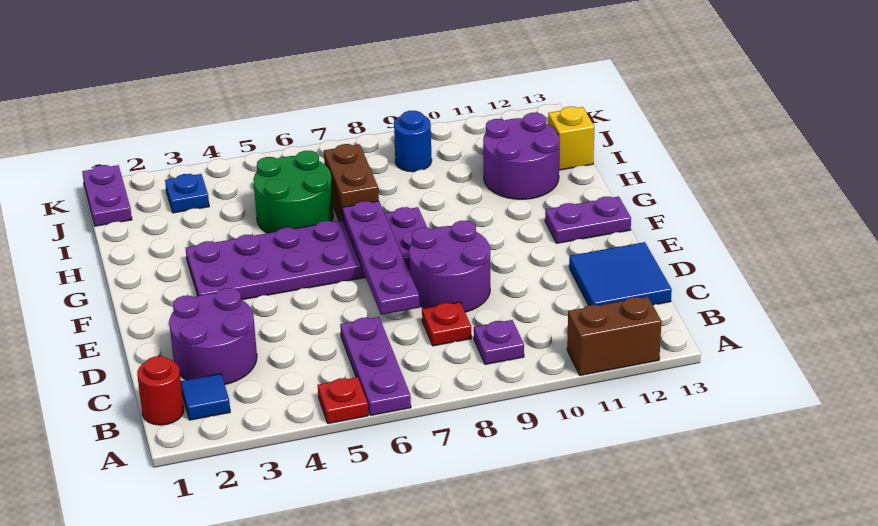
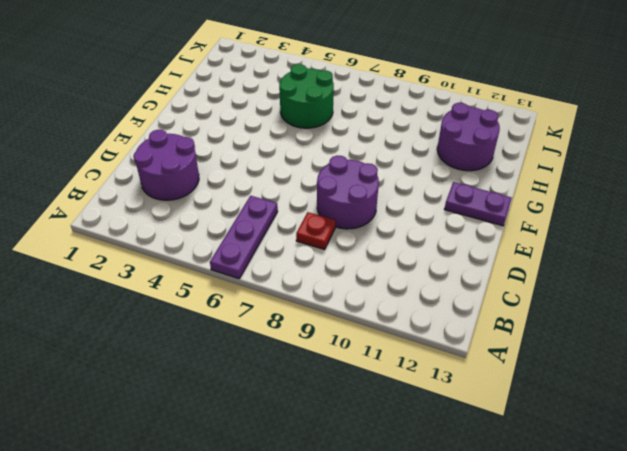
none -> red 1x1 plate [318,377,368,424]
none -> brown 1x2 brick [567,296,661,376]
none -> red 1x1 round brick [137,356,184,425]

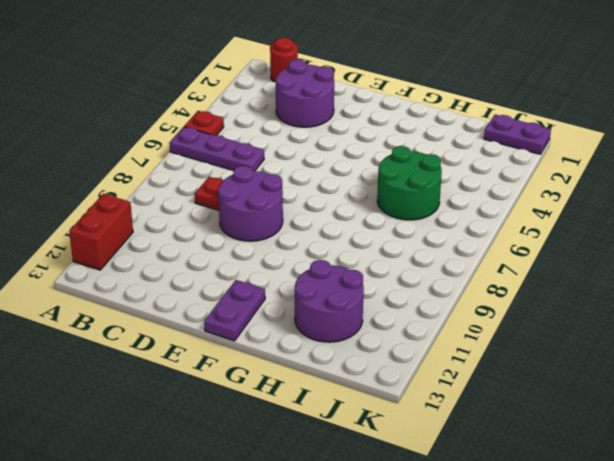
red 1x2 brick [69,194,133,270] -> brown 1x2 brick [567,296,661,376]
none -> blue 1x1 tile [181,374,230,420]
none -> purple 1x1 plate [474,320,524,364]
none -> blue 2x2 tile [569,242,672,305]

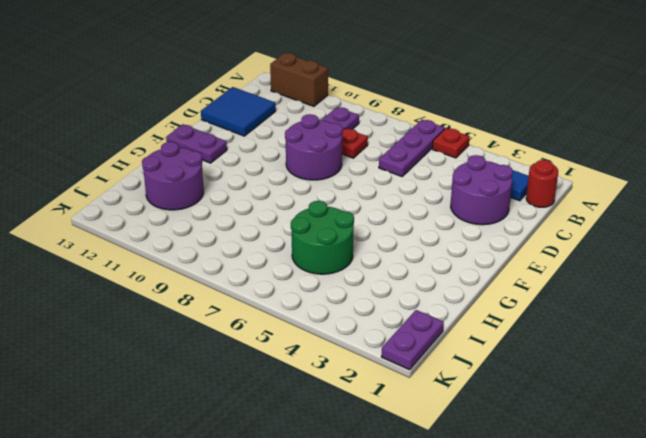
none -> purple 2x6 plate [186,207,427,300]
none -> brown 1x2 brick [324,144,379,221]
none -> yellow 1x1 brick [548,107,594,170]

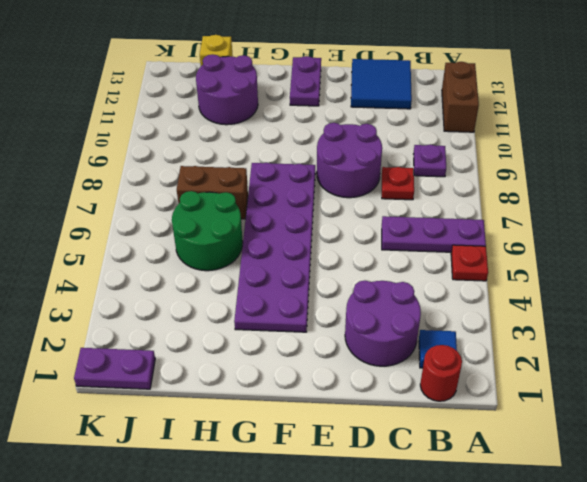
none -> blue 1x1 plate [165,174,209,213]
none -> blue 1x1 round brick [394,111,432,172]
none -> purple 1x4 plate [342,201,419,315]

